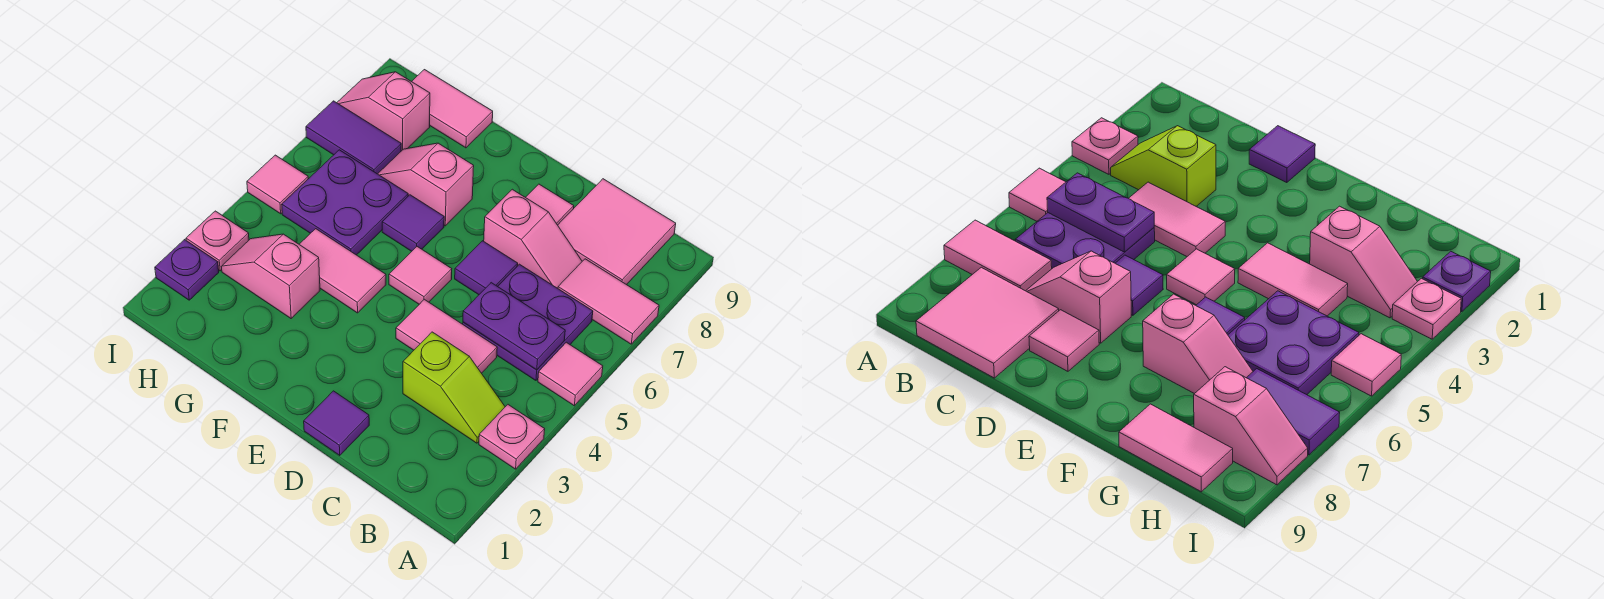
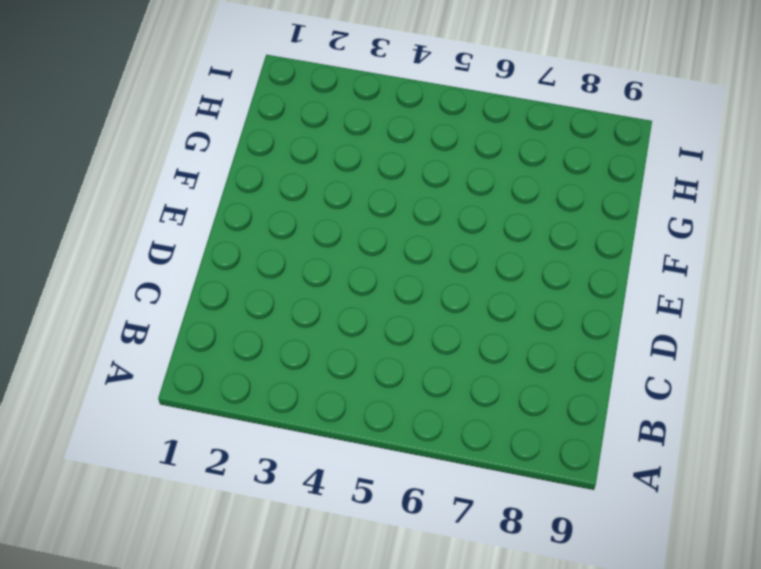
none -> pink 1x1 plate [479,405,545,469]
none -> pink 1x1 tile [538,342,603,406]
none -> pink 1x2 tile [558,259,659,344]

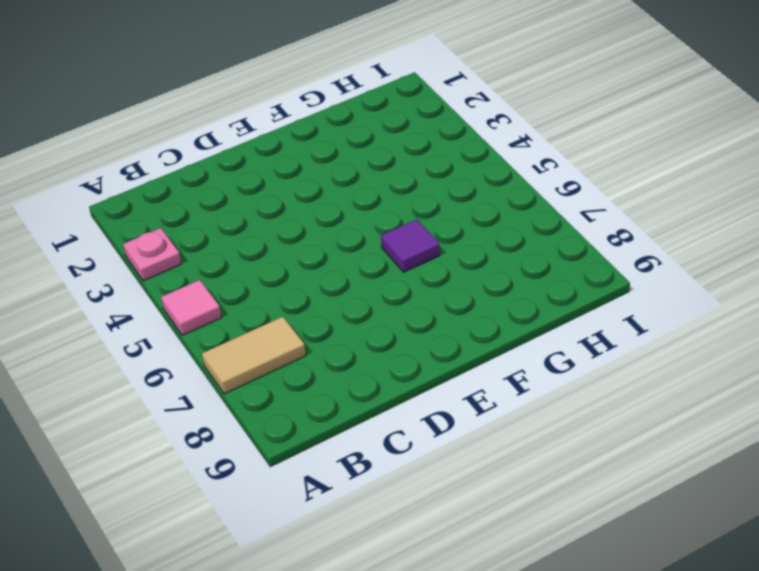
tan 1x2 tile [202,317,306,394] -> pink 1x2 tile [558,259,659,344]
none -> lime 1x2 slope [403,332,505,443]
none -> purple 2x2 plate [463,264,593,380]
none -> pink 2x2 tile [558,179,676,285]

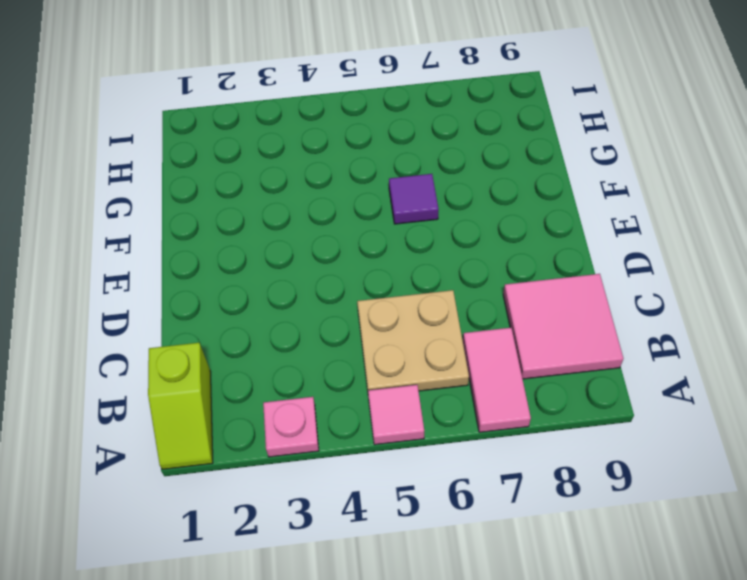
lime 1x2 slope [148,343,213,469] -> lime 1x2 slope moved to [403,332,505,443]
tan 2x2 plate [357,290,469,391] -> purple 2x2 plate [463,264,593,380]
none -> pink 1x2 tile [396,299,497,373]
none -> pink 1x2 slope [484,189,582,288]
none -> purple 1x1 tile [304,391,369,455]

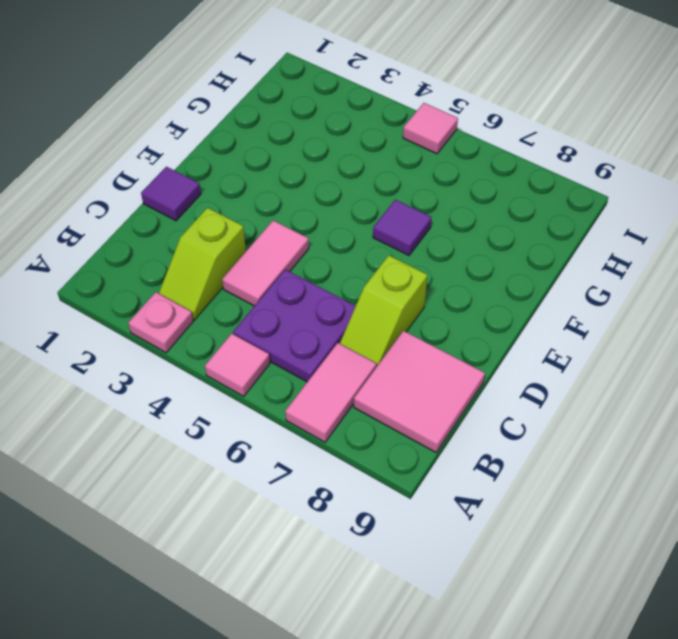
lime 1x2 slope [340,255,427,367] -> pink 1x2 slope [484,189,582,288]
none -> purple 1x1 tile [455,241,518,295]
none -> pink 1x1 tile [526,184,574,225]
none -> pink 1x1 tile [389,247,452,304]

